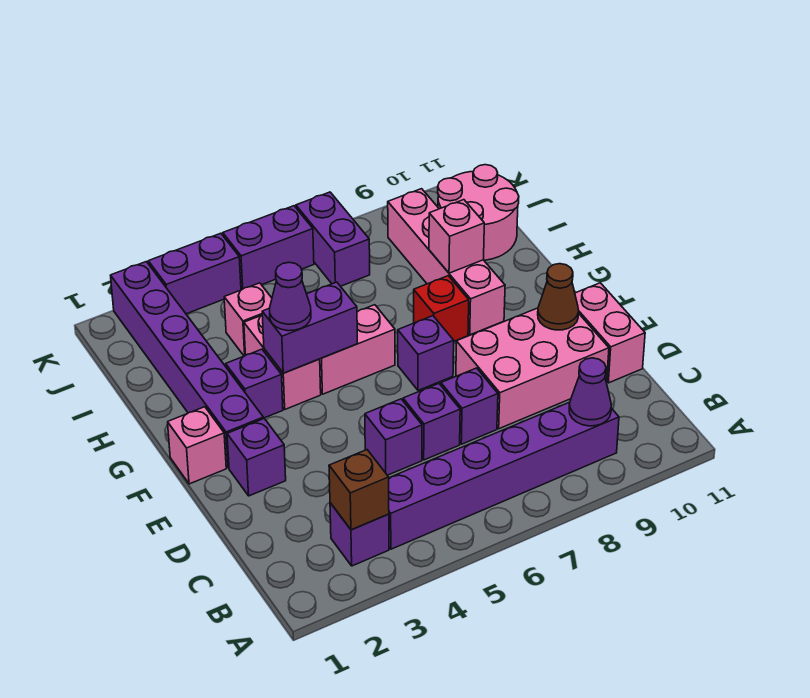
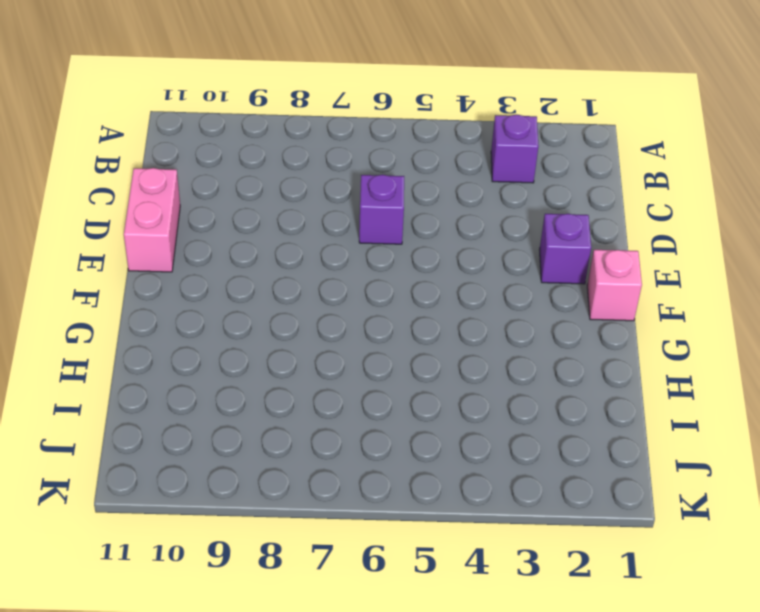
none -> purple 1x6 brick [389,402,619,549]
none -> purple 1x1 brick [365,399,422,475]
none -> purple 1x1 brick [441,368,498,444]

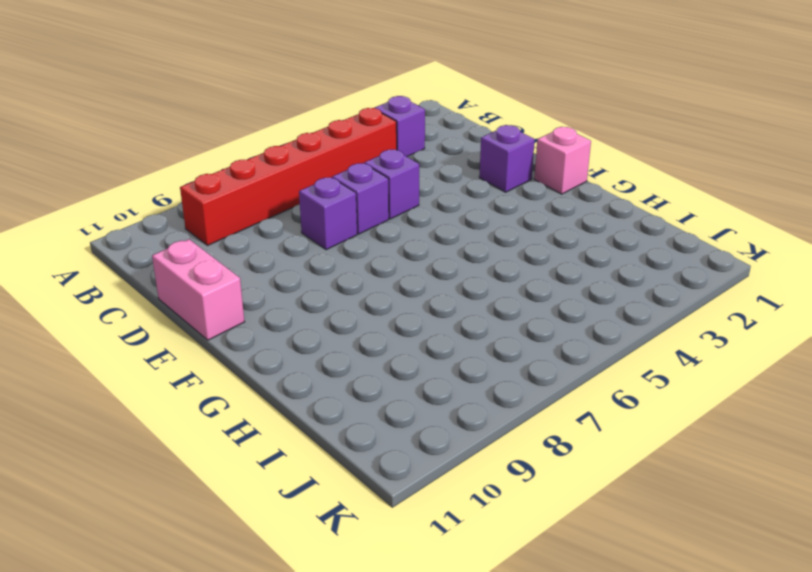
red 1x6 brick [180,108,397,245] -> purple 1x6 brick [389,402,619,549]
none -> pink 2x3 brick [456,308,609,429]
none -> purple 1x6 brick [111,262,264,468]
none -> purple 1x1 brick [398,316,454,390]

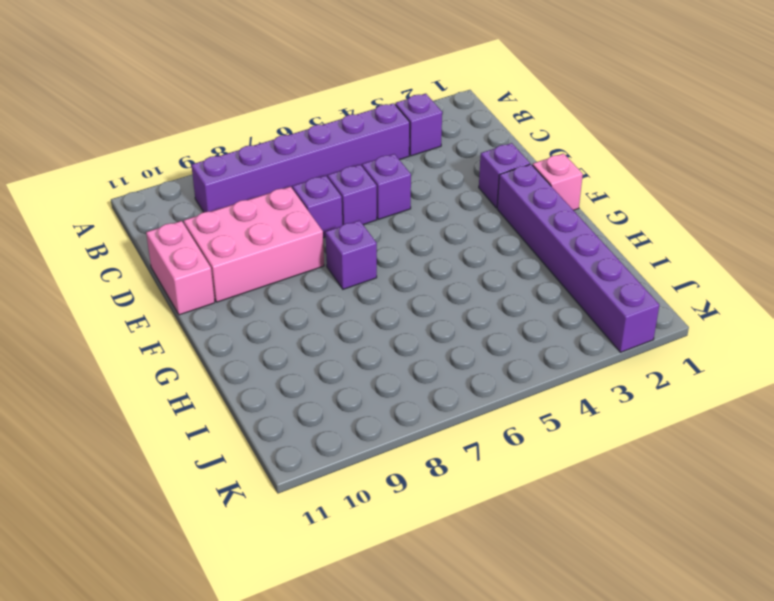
none -> purple 1x1 brick [226,349,283,418]
none -> pink 1x2 brick [244,316,321,409]
none -> pink 1x2 brick [320,305,395,394]

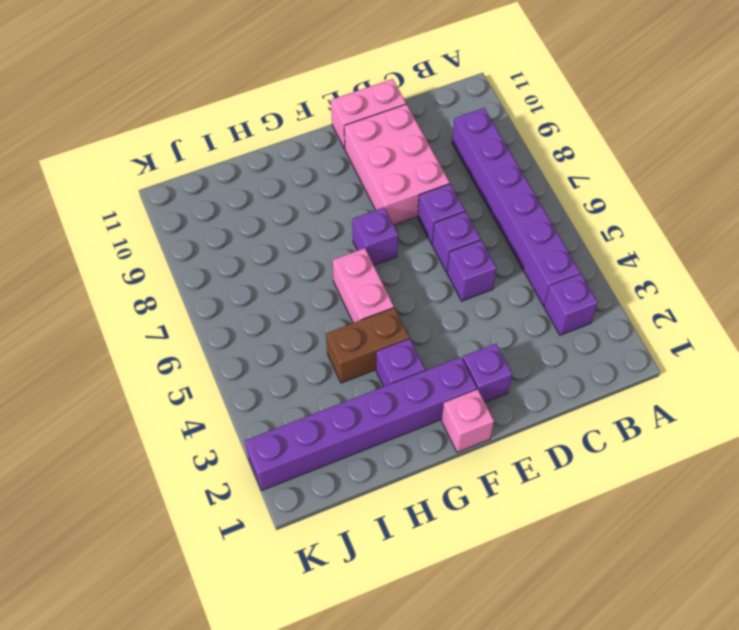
brown 1x2 brick [326,308,409,383] -> pink 1x2 brick [244,316,321,409]
none -> red 1x1 brick [414,276,469,341]
none -> pink 1x4 brick [388,189,505,335]
none -> pink 1x1 brick [224,283,272,356]

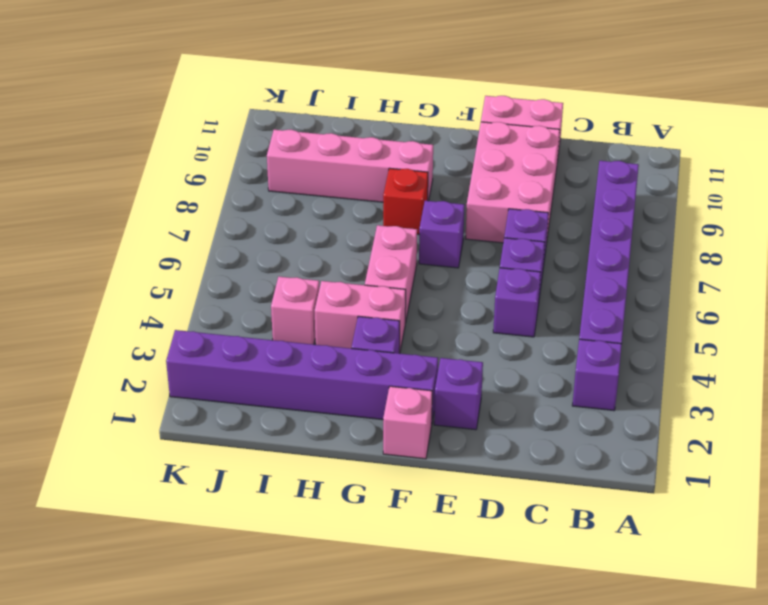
none -> pink 2x2 round brick [438,165,519,260]
none -> purple 1x2 brick [296,192,370,286]
none -> purple 1x2 brick [148,233,241,314]

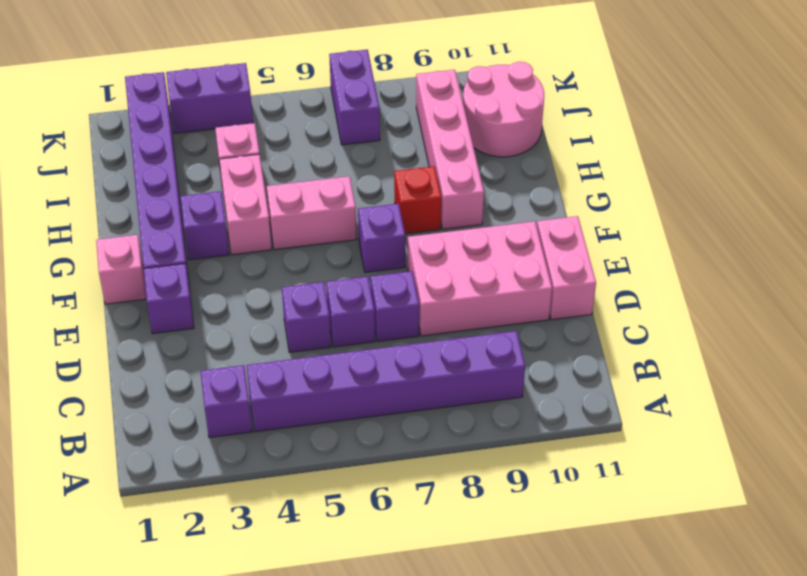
none -> purple 1x2 brick [223,206,314,290]
none -> brown 1x1 brick [329,450,389,530]
none -> purple 1x1 cone [569,358,611,426]

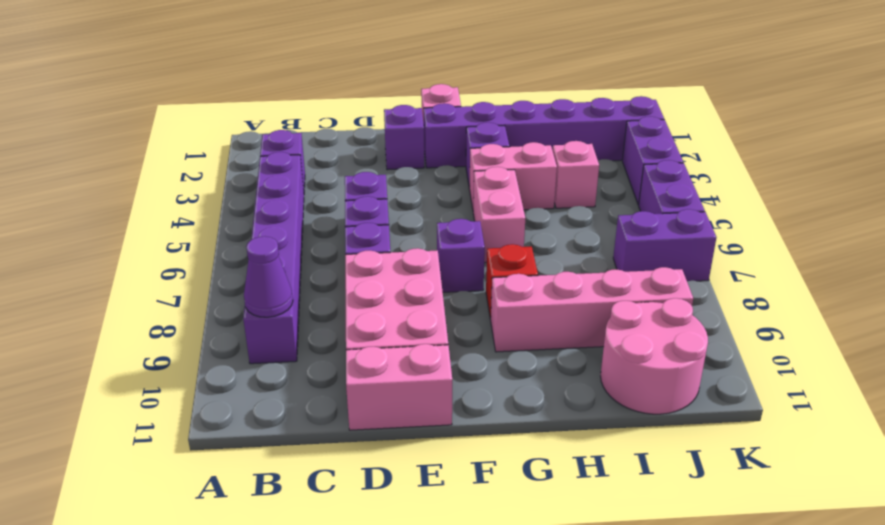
none -> brown 1x1 brick [329,450,389,530]
none -> brown 1x1 cone [538,264,579,330]
none -> purple 1x2 brick [262,282,358,373]

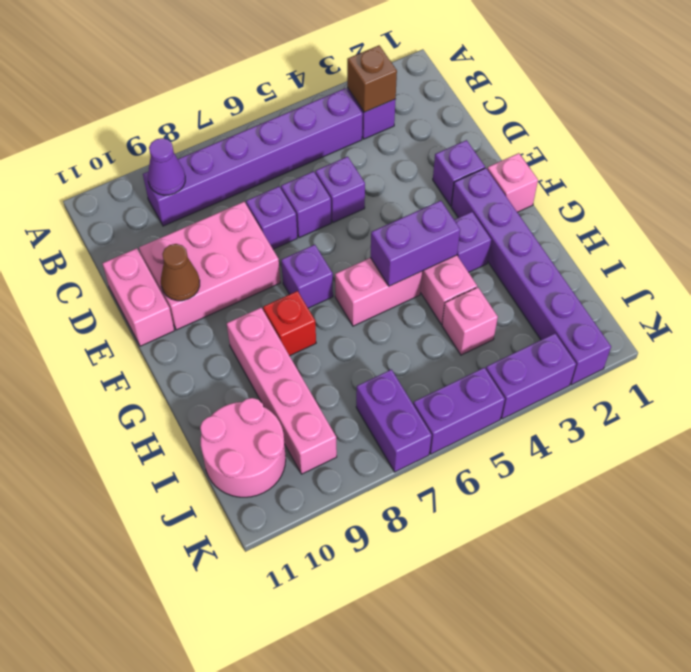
none -> pink 1x1 brick [429,200,484,273]
none -> purple 1x1 cone [270,262,311,331]

